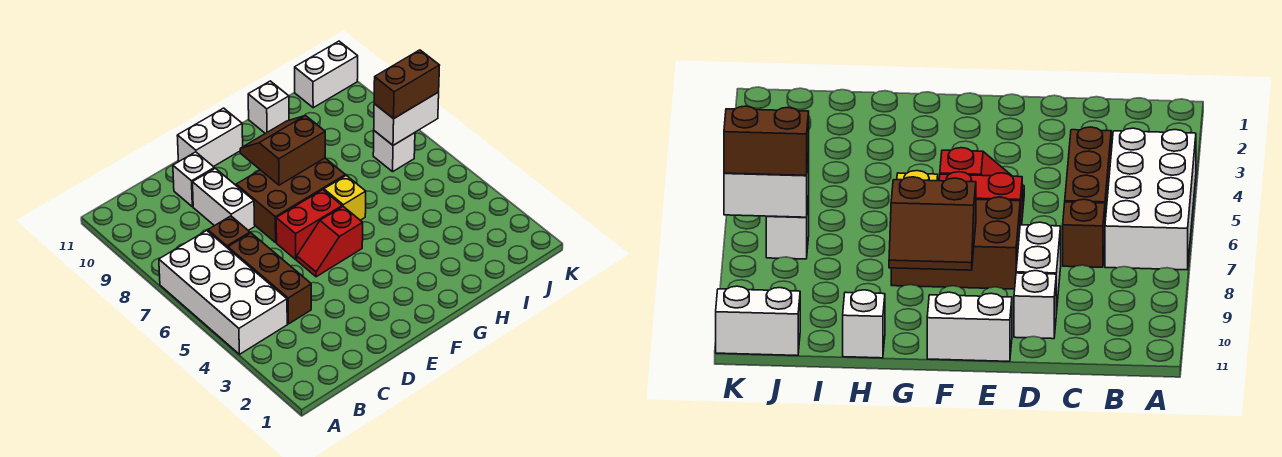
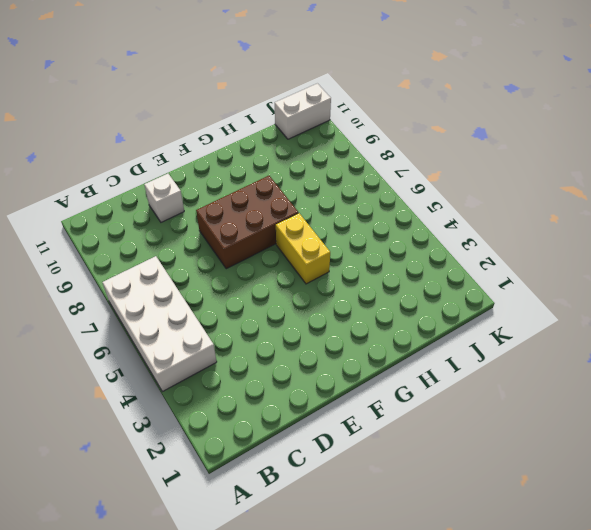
yellow 1x2 brick [276,213,330,284] -> yellow 1x1 brick [324,175,366,220]
none -> brown 1x3 brick [228,233,311,324]
none -> brown 1x1 brick [208,216,250,248]
none -> white 1x2 brick [193,168,255,230]

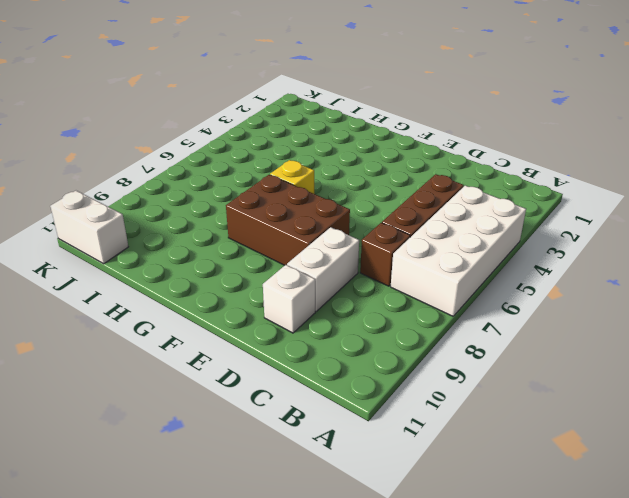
none -> red 1x2 slope [297,207,363,277]
none -> red 1x2 brick [276,190,342,260]
none -> white 1x2 brick [177,108,243,167]

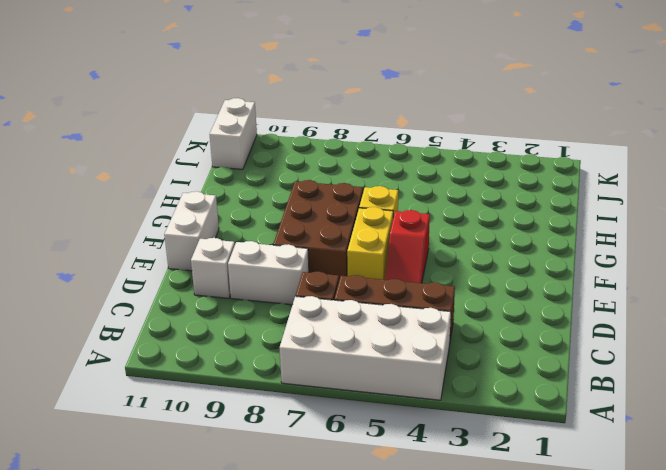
yellow 1x2 brick [347,207,393,280] -> red 1x2 brick [276,190,342,260]
none -> white 1x1 brick [248,81,289,133]
none -> white 1x1 brick [373,131,415,172]
none -> brown 2x2 slope [240,116,325,185]

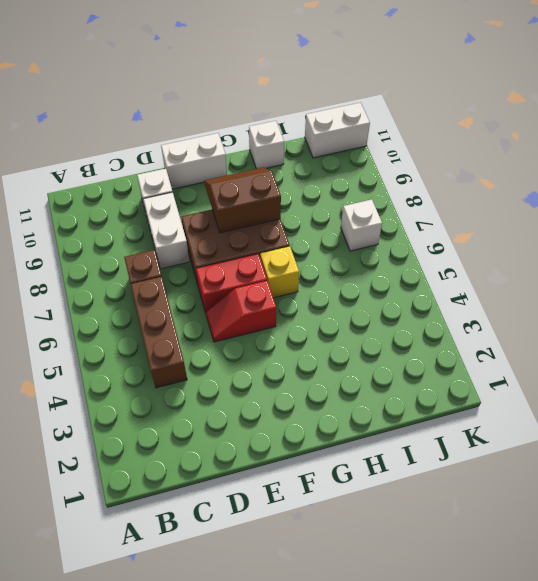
none -> white 2x4 brick [159,231,287,354]
none -> white 1x2 brick [374,92,439,145]
none -> brown 1x2 brick [374,50,440,119]

